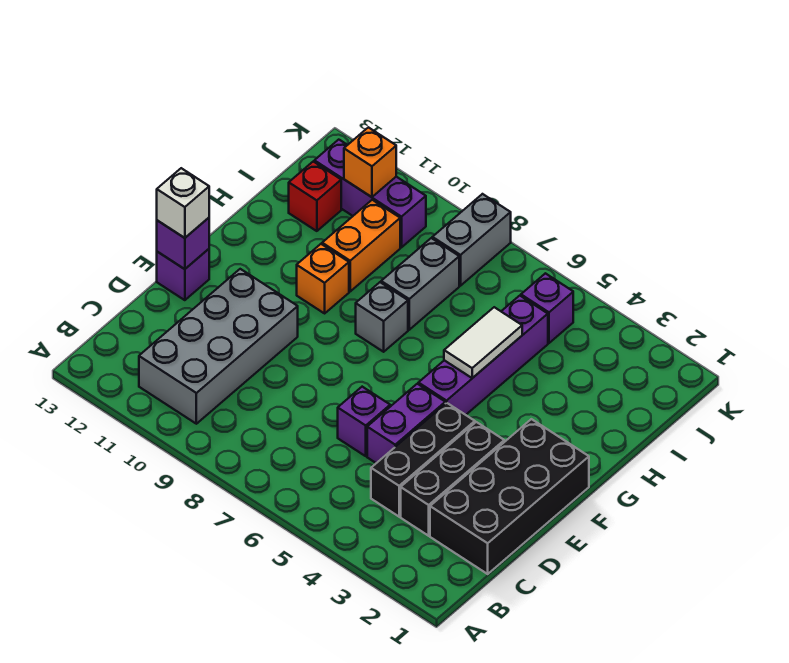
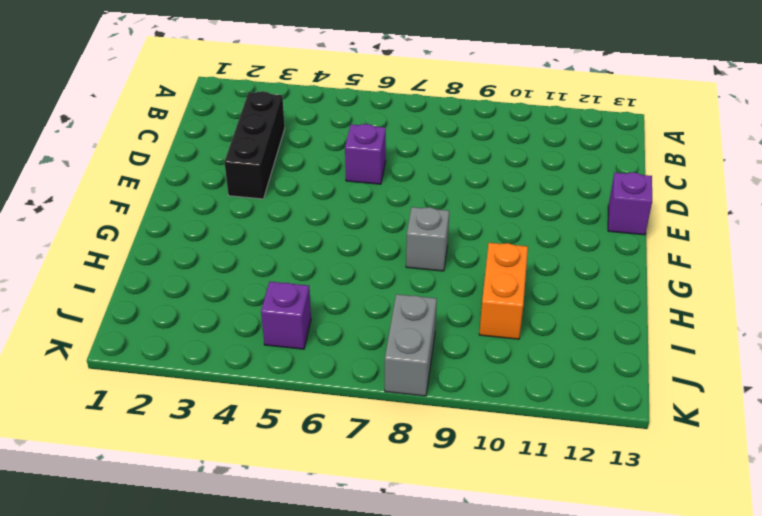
none -> grey 2x4 brick [139,269,298,424]
none -> black 2x4 brick [430,419,589,574]
none -> black 1x3 brick [371,403,475,517]

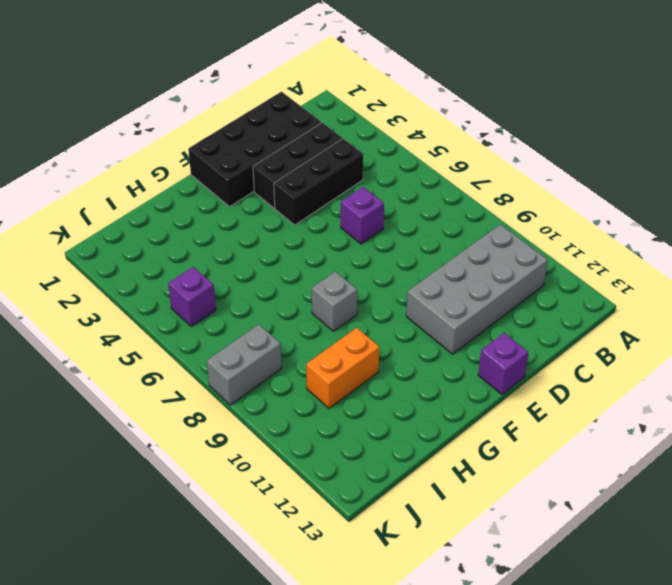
none -> purple 1x2 brick [367,384,445,463]
none -> purple 1x4 brick [418,296,548,415]
none -> orange 1x1 brick [297,244,349,313]

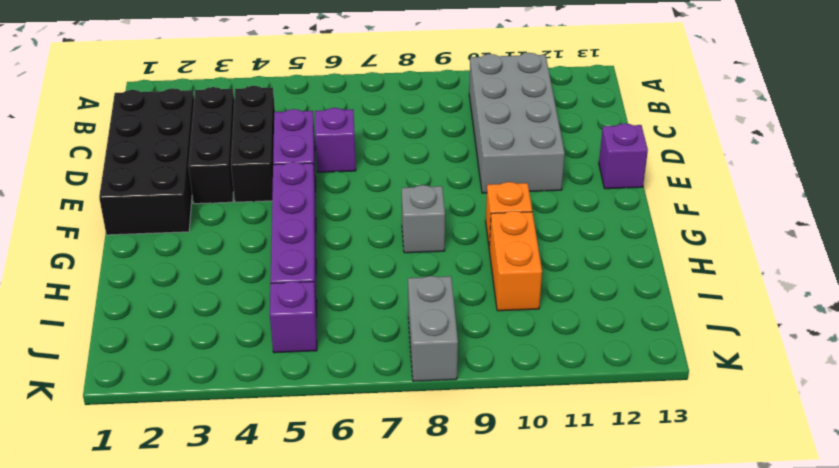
none -> grey 1x2 brick [381,238,459,330]
none -> red 1x1 brick [289,162,341,231]
none -> purple 1x3 brick [314,140,426,247]

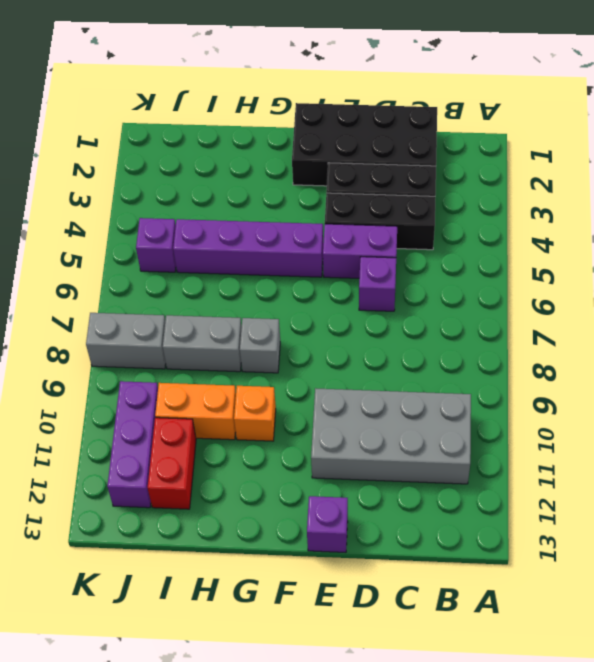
red 1x2 brick [148,418,196,509] -> red 1x1 brick [289,162,341,231]
none -> purple 1x1 brick [157,218,209,269]
none -> white 1x2 tile [444,307,522,378]
none -> orange 1x1 brick [344,127,396,197]

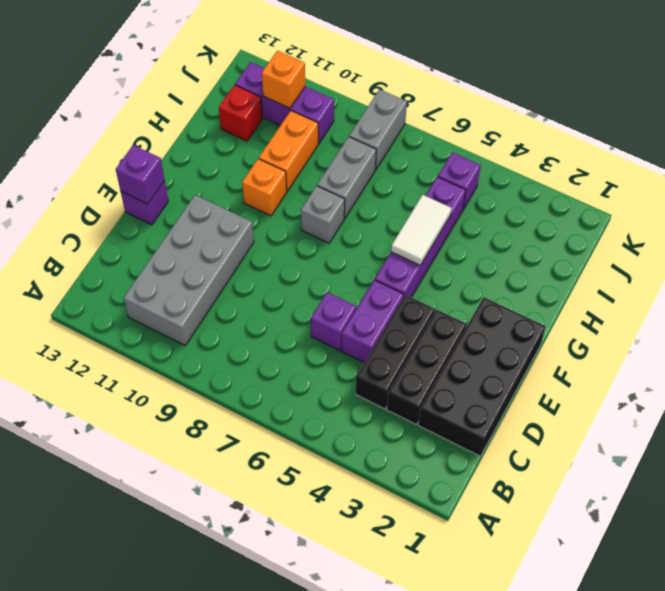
none -> white 1x1 brick [157,168,209,238]

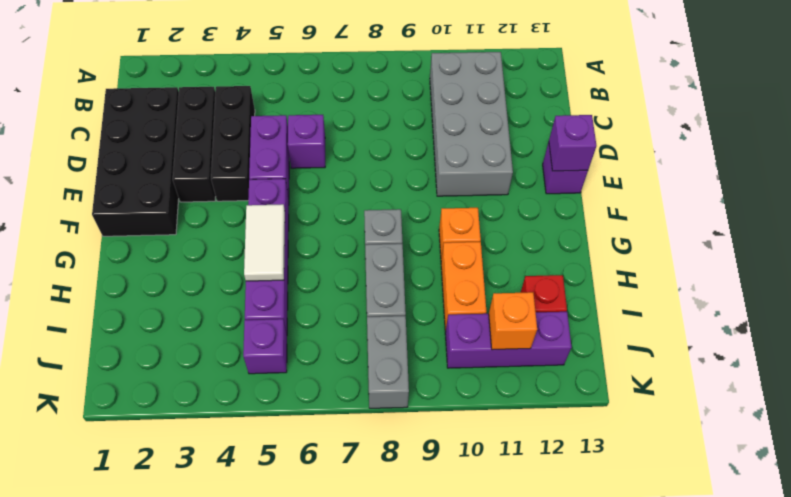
none -> white 1x1 brick [157,168,209,238]

